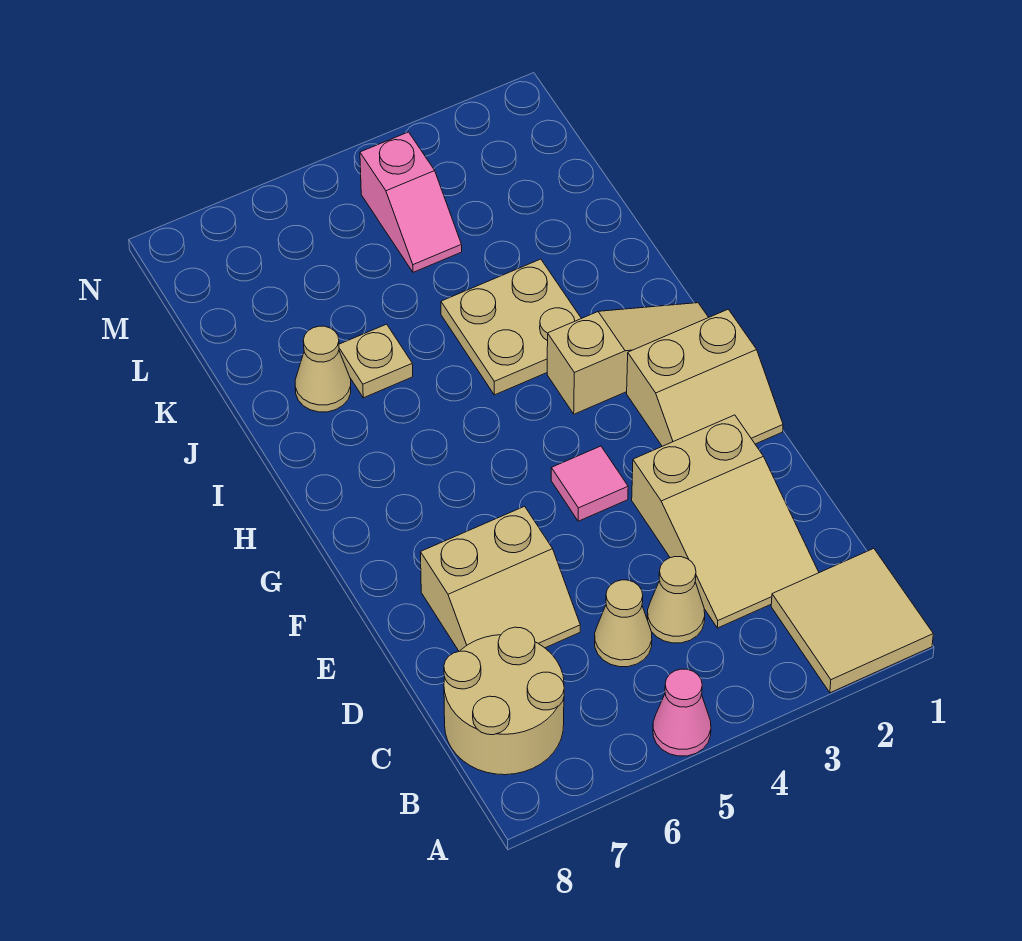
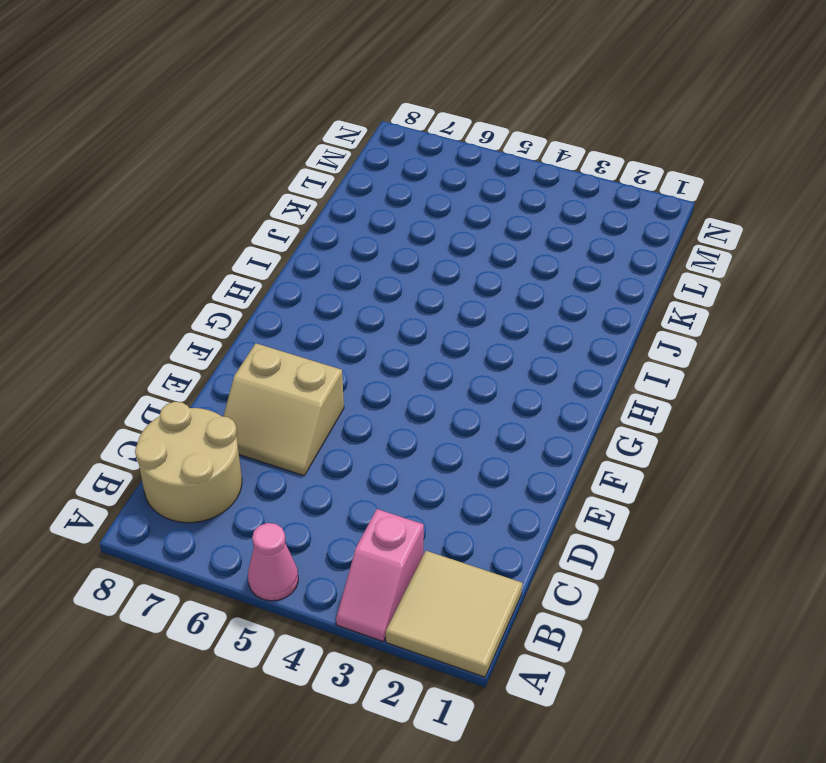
pink 1x2 slope [336,509,424,642] -> pink 1x2 slope moved to [360,132,462,272]
none -> tan 2x3 slope [632,415,819,628]
none -> tan 1x1 cone [647,557,705,643]
none -> tan 1x1 cone [595,580,652,667]

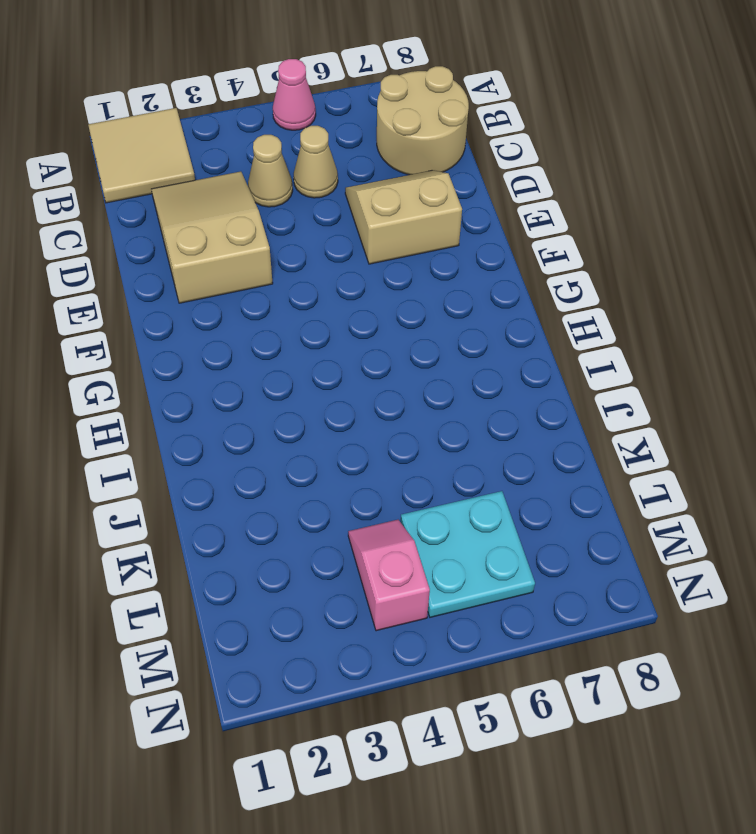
cyan 2x2 plate [401,491,535,617] -> none
none -> tan 2x2 slope [627,309,783,446]
none -> pink 1x1 tile [551,446,628,521]
none -> tan 1x3 slope [547,303,709,414]

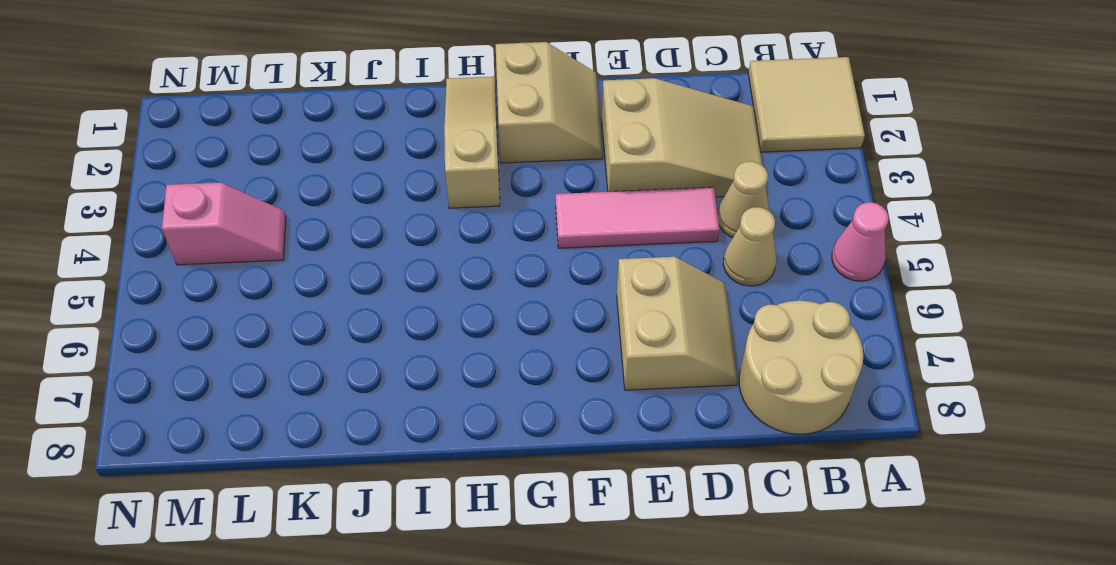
pink 1x3 tile [556,187,720,248] -> pink 1x1 tile [551,446,628,521]
none -> tan 2x2 plate [441,259,581,395]
none -> tan 1x1 plate [339,324,413,398]
none -> tan 1x1 cone [295,326,351,412]

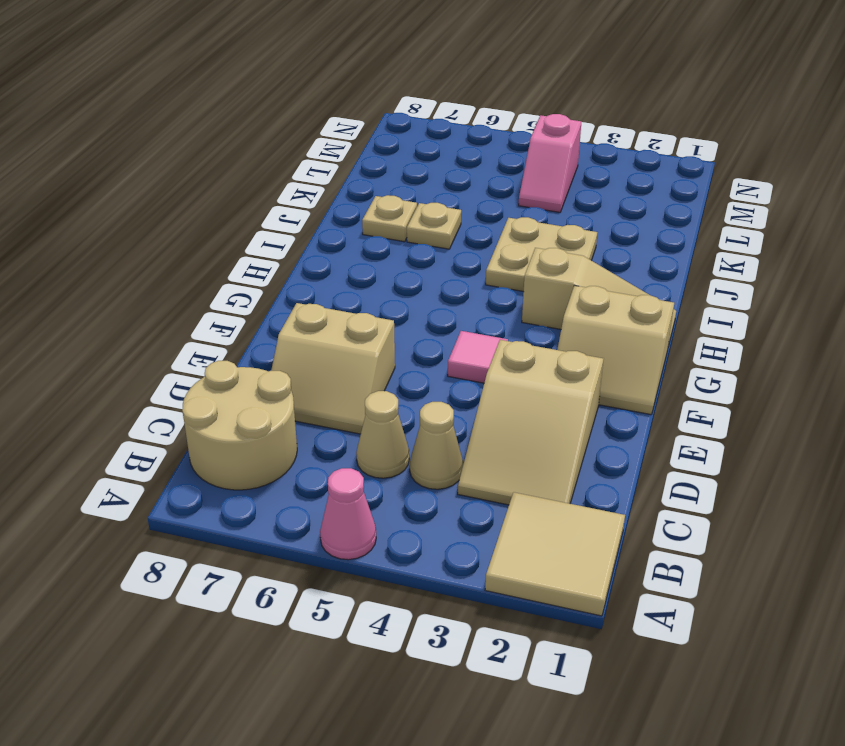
tan 1x1 plate [362,195,417,242] -> tan 1x1 cone [295,326,351,412]

